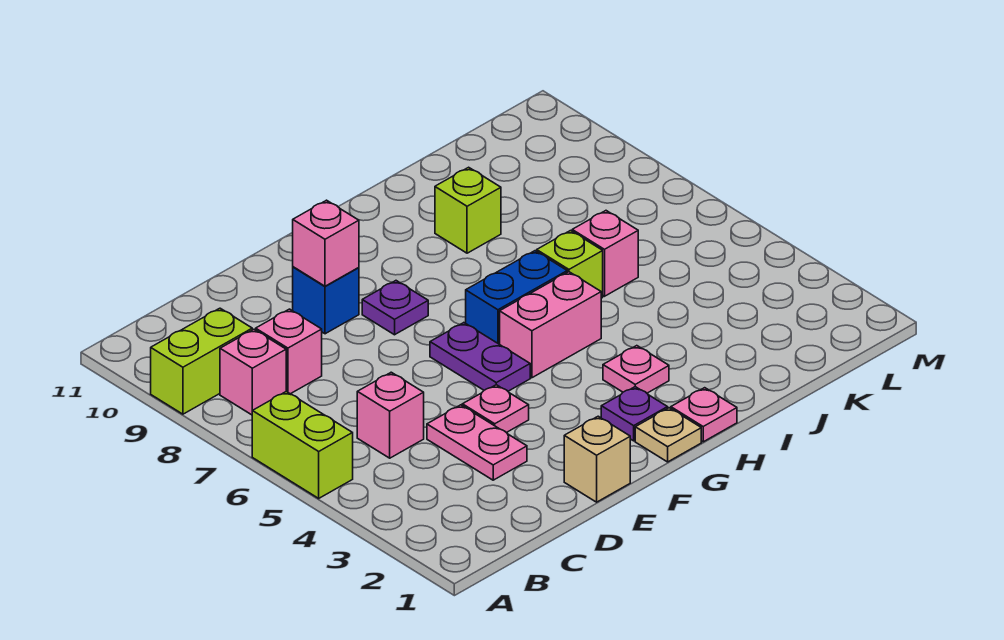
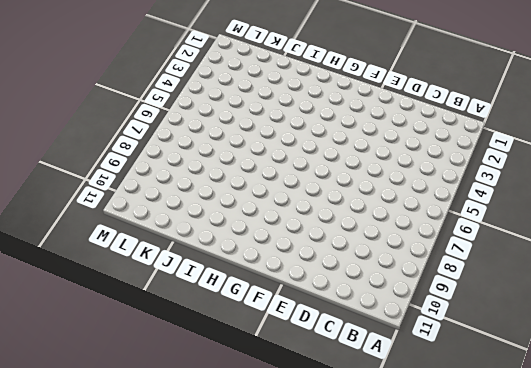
none -> lime 1x2 brick [252,392,353,498]
none -> lime 1x2 brick [151,308,252,414]
none -> pink 1x1 brick [220,329,286,415]

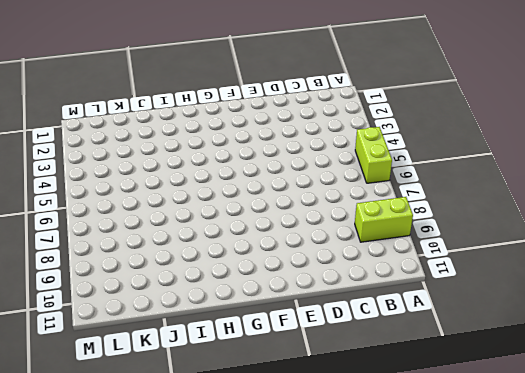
none -> pink 1x1 brick [220,329,286,415]
none -> pink 1x1 brick [357,372,424,458]
none -> pink 1x1 brick [256,309,322,394]

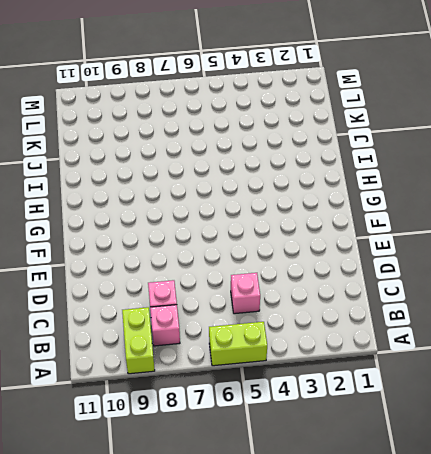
none -> pink 1x2 plate [427,405,527,480]
none -> tan 1x1 brick [564,416,630,502]
none -> pink 1x1 plate [462,385,529,433]

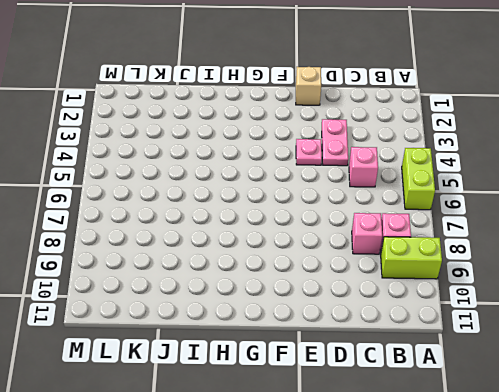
none -> blue 1x1 brick [293,267,359,334]
none -> purple 1x2 plate [430,323,530,391]
none -> purple 1x1 plate [362,281,428,335]

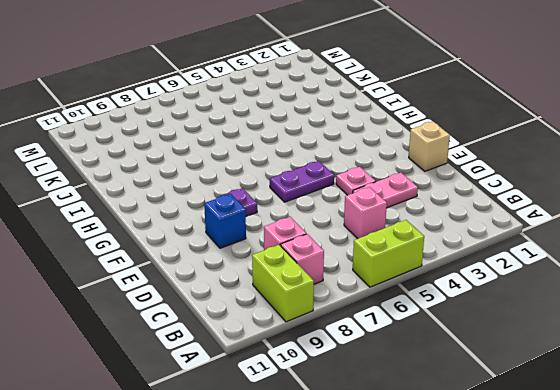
none -> tan 1x1 plate [635,408,701,462]
none -> purple 1x1 plate [601,387,668,441]
none -> pink 1x2 brick [500,272,601,378]

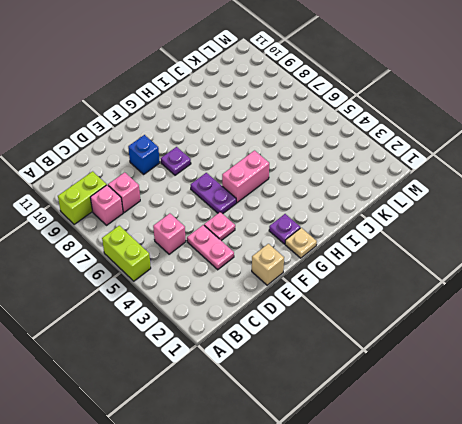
none -> blue 1x2 brick [466,251,567,344]
none -> pink 1x1 plate [671,388,737,442]
none -> pink 1x1 plate [603,346,669,393]

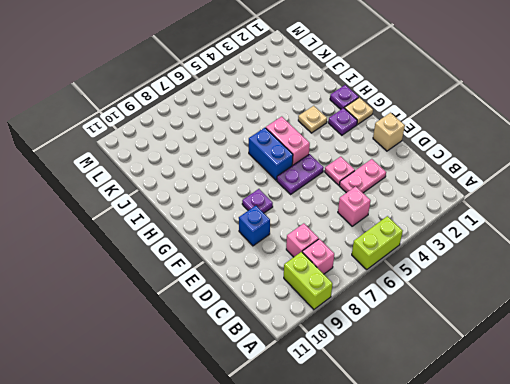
purple 1x1 plate [330,85,359,109] -> pink 1x1 plate [671,388,737,442]
tan 1x1 plate [298,106,327,133] -> pink 1x1 plate [603,346,669,393]
none -> lime 1x1 brick [537,231,603,298]
none -> lime 1x1 brick [435,167,501,253]
none -> pink 1x1 brick [572,211,638,296]

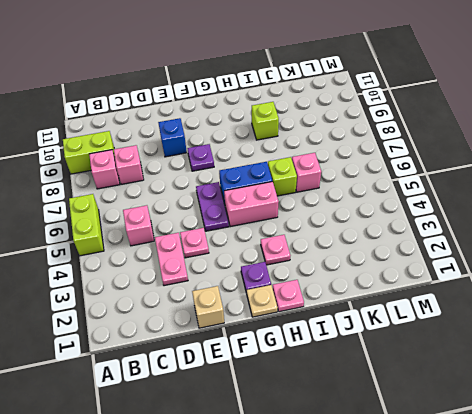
none -> pink 1x1 brick [293,200,359,286]

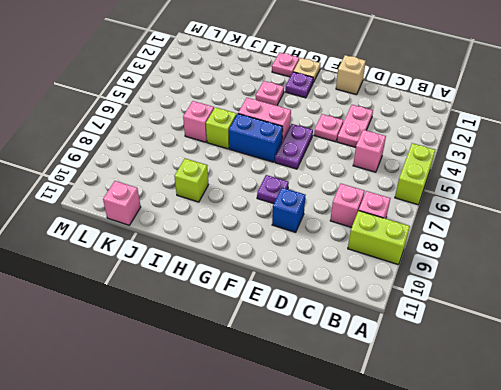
pink 1x1 brick [103,181,141,225] -> pink 1x1 brick moved to [293,200,359,286]

